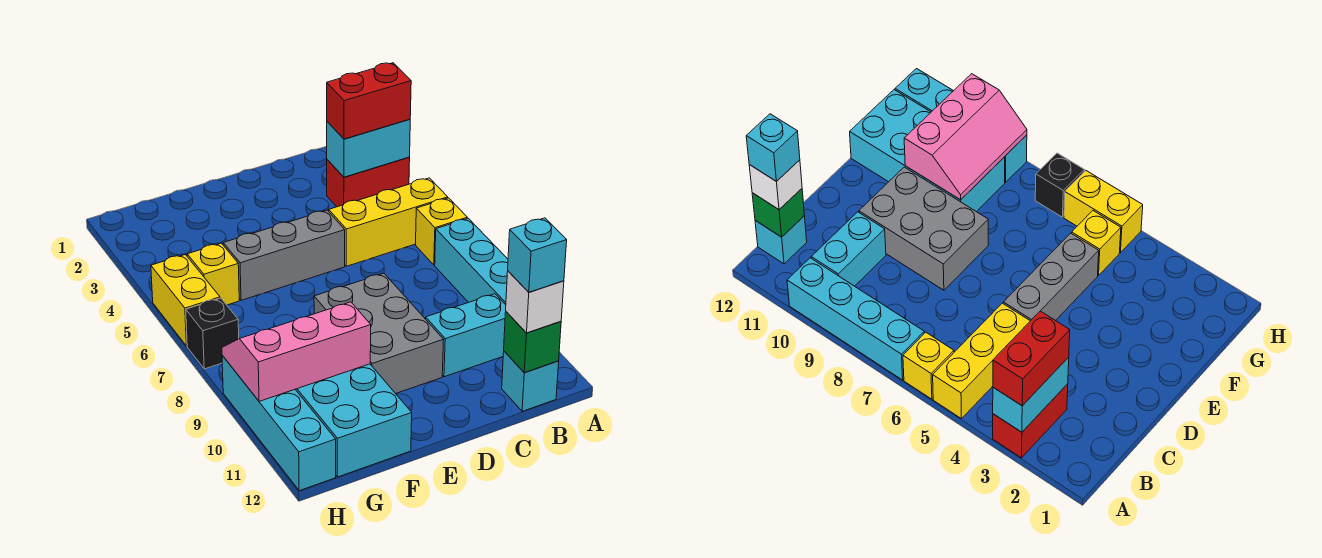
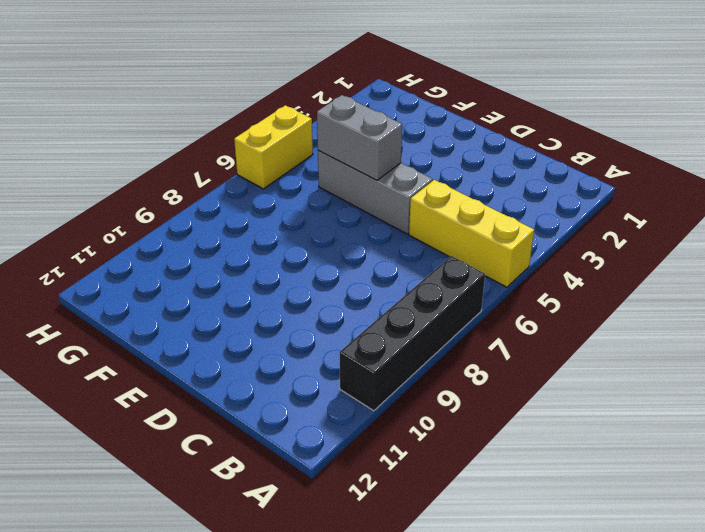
black 1x4 brick [340,256,485,411] -> cyan 1x4 brick [435,218,508,305]
grey 1x2 brick [317,95,402,180] -> none
none -> red 1x2 brick [327,157,410,207]
none -> yellow 1x1 brick [416,198,467,265]
none -> cyan 1x2 brick [426,294,506,377]

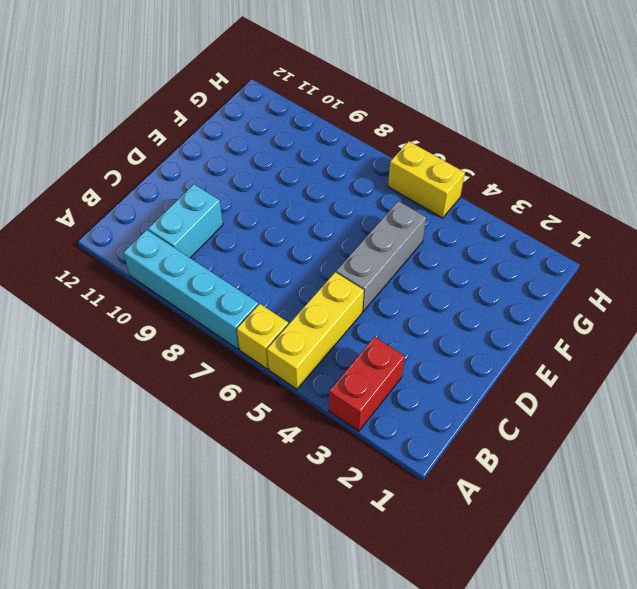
none -> cyan 1x1 brick [502,351,559,411]
none -> grey 2x3 brick [314,273,444,394]
none -> cyan 2x4 brick [295,364,412,477]

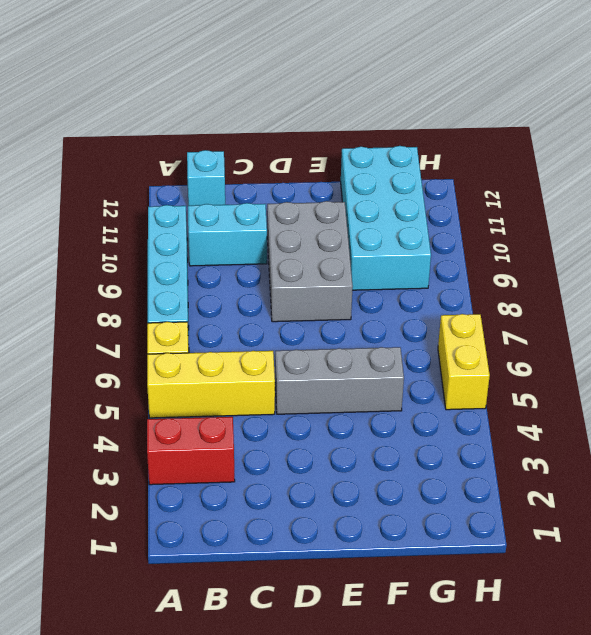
none -> yellow 1x1 brick [187,243,239,305]
none -> black 1x1 brick [186,298,239,369]
none -> cyan 1x4 brick [222,356,336,491]

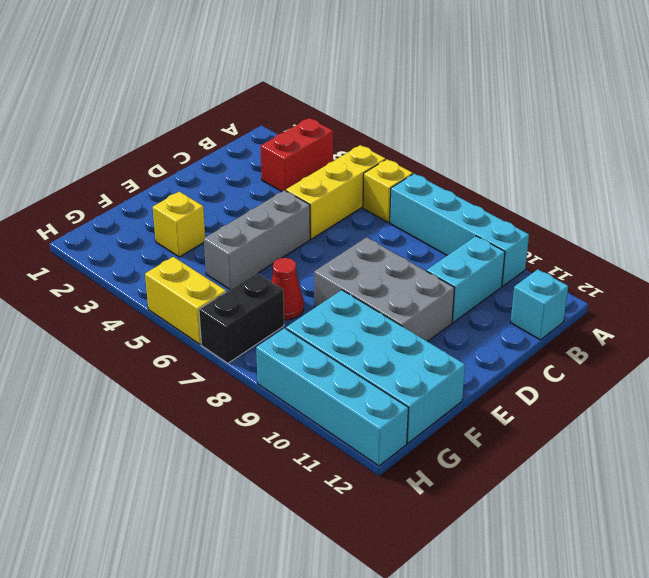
yellow 1x1 brick [153,192,205,257] -> yellow 1x1 brick moved to [187,243,239,305]
red 1x1 cone [271,258,304,320] -> none
black 1x2 brick [199,273,284,363] -> black 1x1 brick [186,298,239,369]
none -> cyan 1x2 brick [327,119,410,177]
none -> green 1x1 brick [504,312,561,373]
none -> pink 2x3 slope [222,302,371,401]

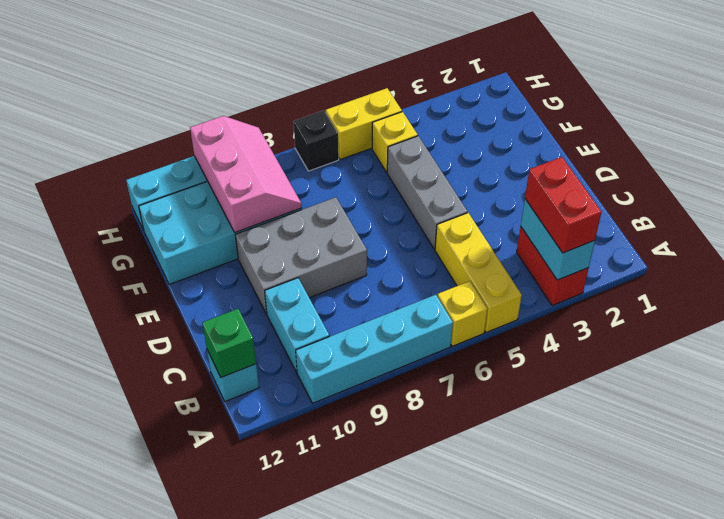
none -> white 1x1 brick [506,271,564,333]
none -> cyan 1x1 brick [508,218,567,292]

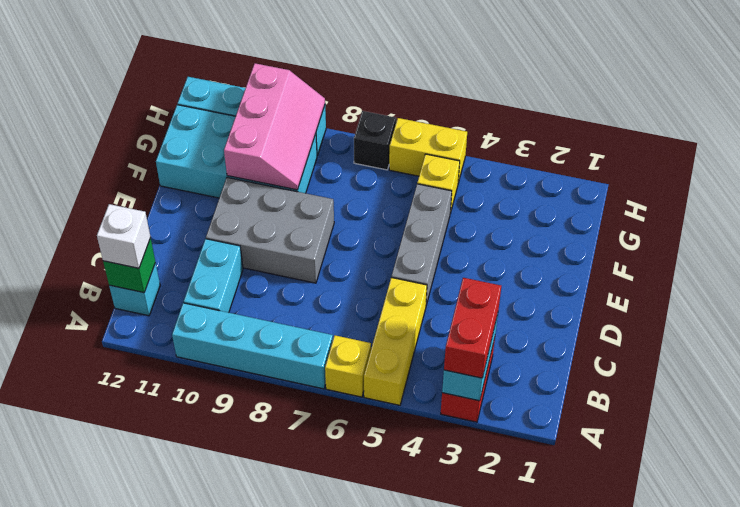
none -> cyan 1x1 brick [508,218,567,292]

